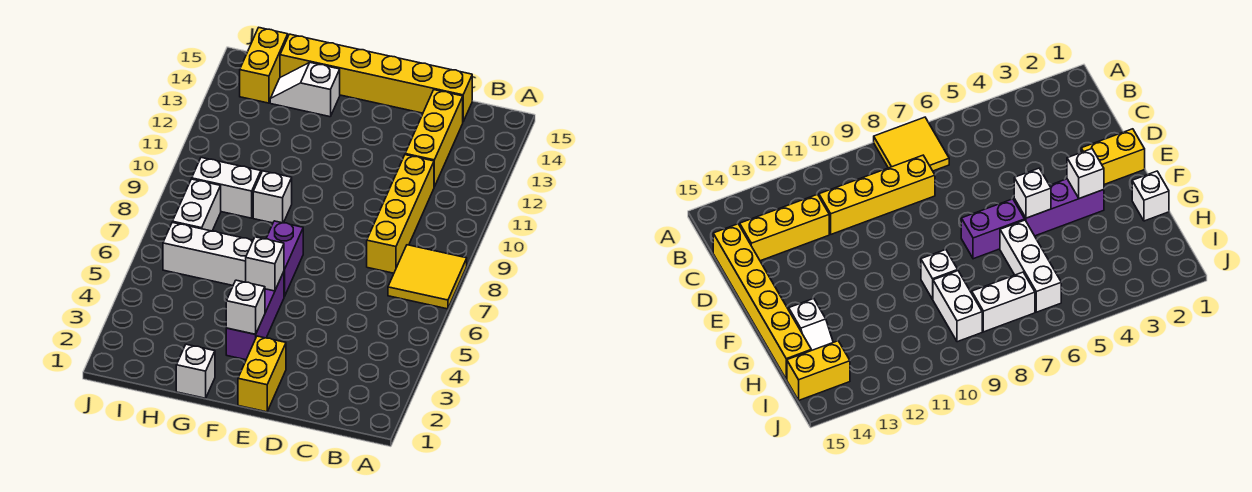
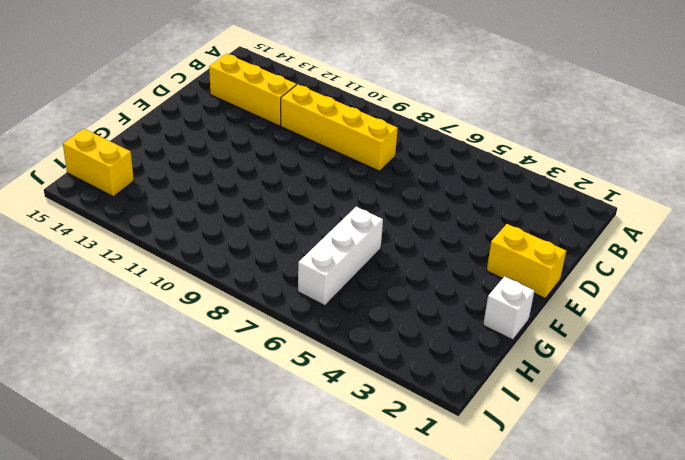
none -> yellow 2x2 tile [388,245,467,309]
none -> yellow 1x6 brick [280,34,472,121]
none -> purple 1x3 brick [226,272,284,360]

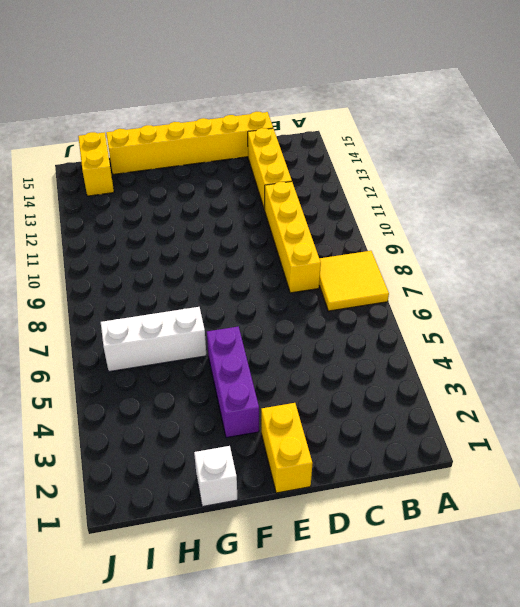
none -> purple 1x2 brick [266,221,303,297]
none -> white 1x1 brick [253,171,292,223]
none -> white 1x2 slope [270,63,340,117]

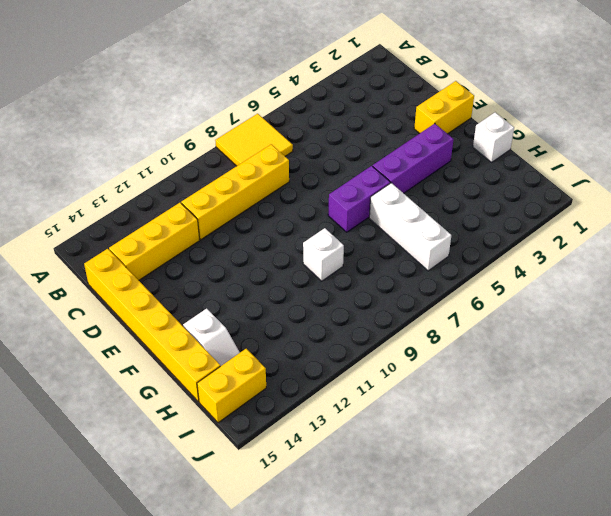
none -> white 1x2 brick [192,158,261,218]
none -> white 1x2 brick [173,179,221,231]
none -> white 1x1 brick [226,280,265,334]

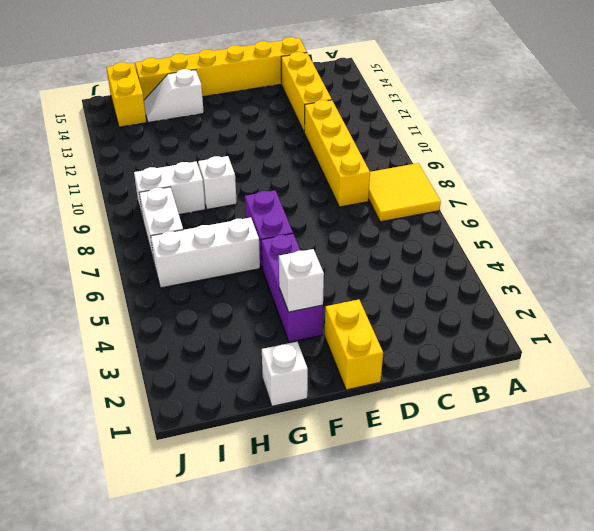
none -> white 1x1 brick [246,237,284,291]

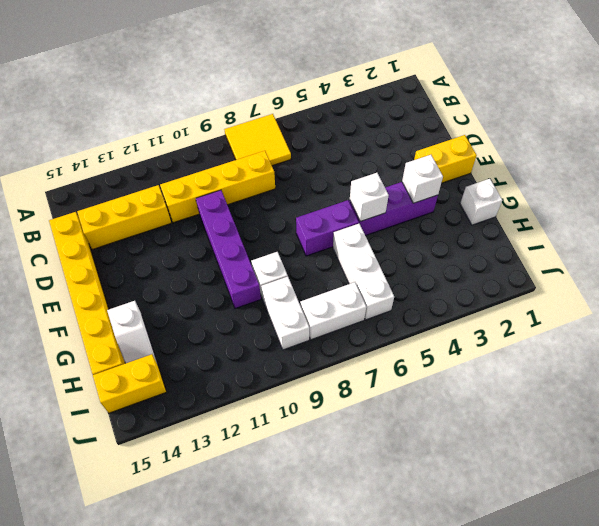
purple 1x4 brick [196,190,261,309] -> none

